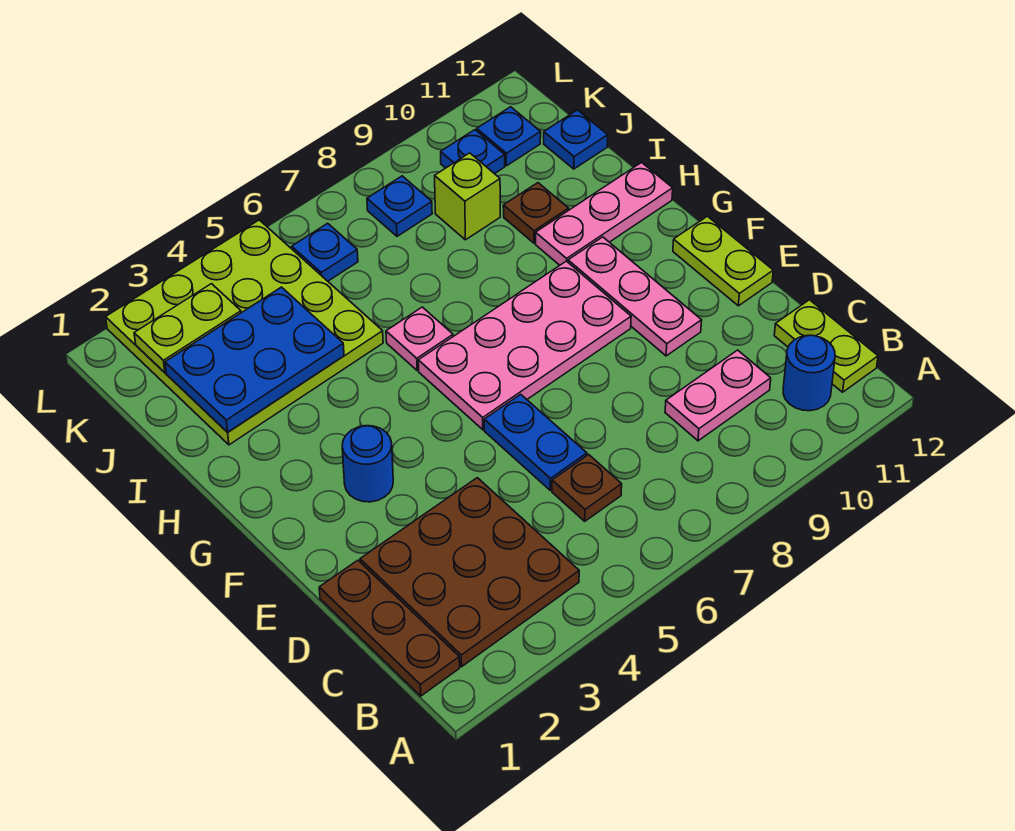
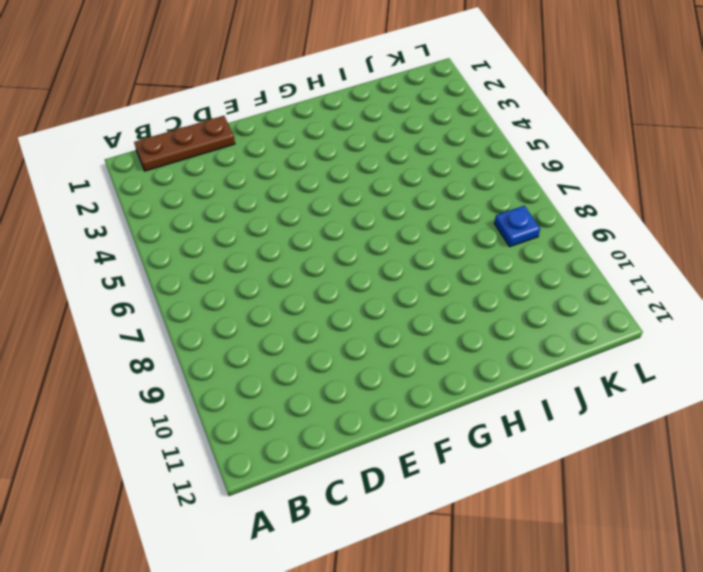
none -> brown 3x3 plate [360,478,579,667]
none -> blue 1x1 round brick [783,335,835,411]
none -> lime 1x2 plate [774,300,878,392]

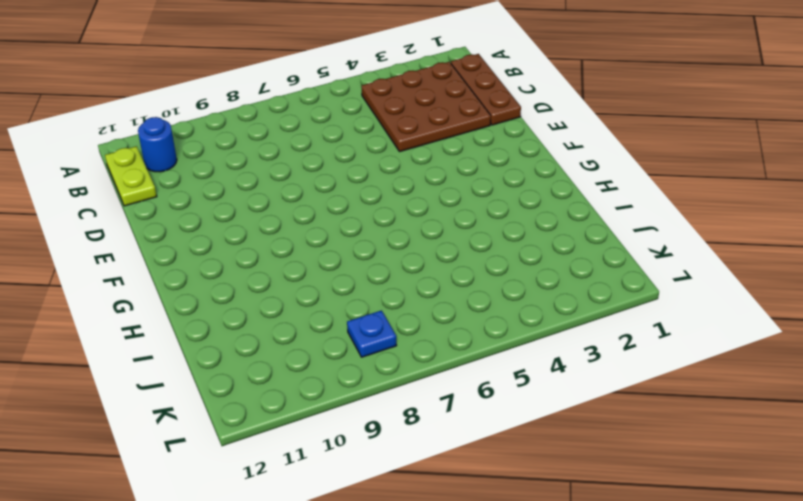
none -> brown 1x1 plate [552,455,622,521]
none -> pink 1x2 plate [665,350,771,441]
none -> blue 1x2 plate [484,394,587,490]

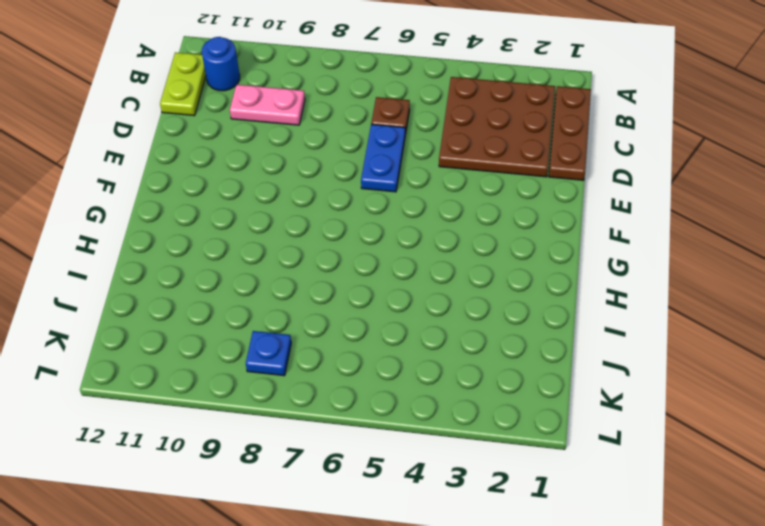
none -> pink 1x3 plate [568,237,702,356]
none -> lime 1x2 plate [673,216,773,306]
none -> blue 1x1 round brick [342,426,393,502]

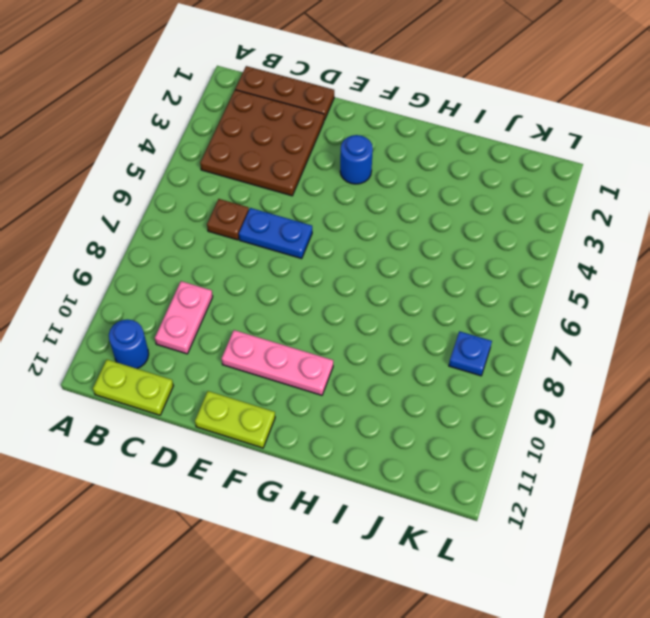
none -> pink 2x4 plate [418,261,631,430]
none -> pink 1x1 plate [386,307,453,370]
none -> pink 1x3 plate [536,163,673,265]

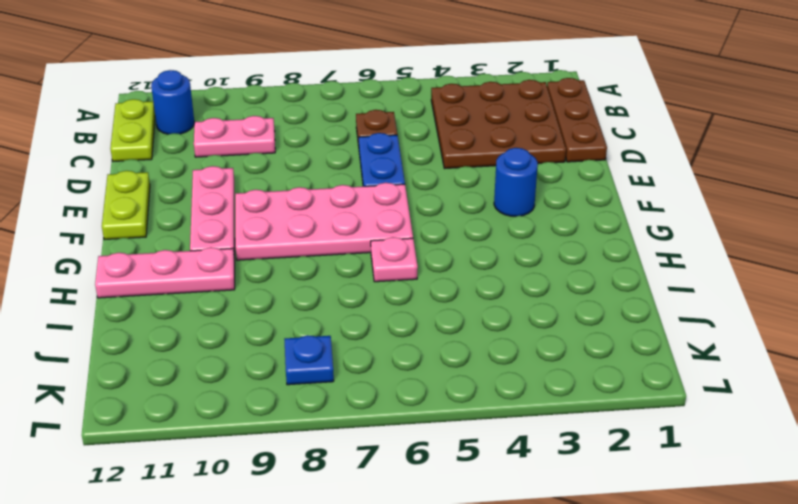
none -> lime 4x4 plate [106,220,383,445]
none -> brown 1x1 plate [503,183,569,243]
none -> lime 1x1 brick [435,153,500,240]

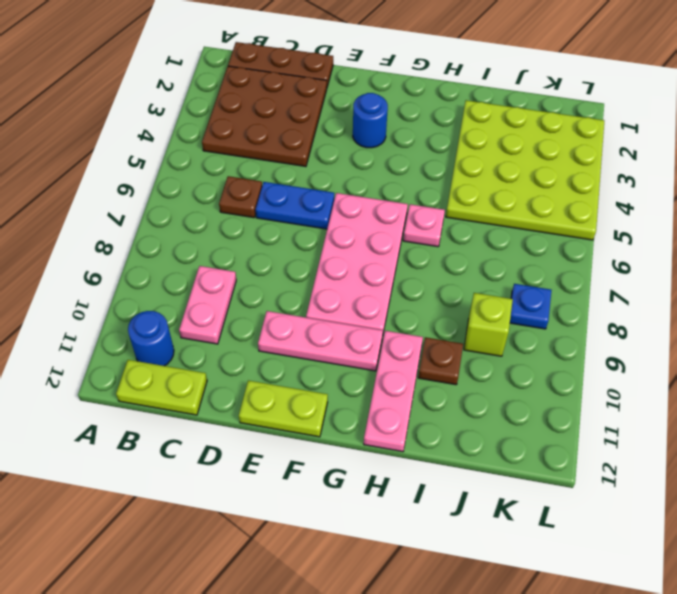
none -> blue 1x1 plate [544,110,608,169]
none -> blue 1x1 plate [292,223,358,281]
none -> blue 1x1 plate [441,130,505,174]

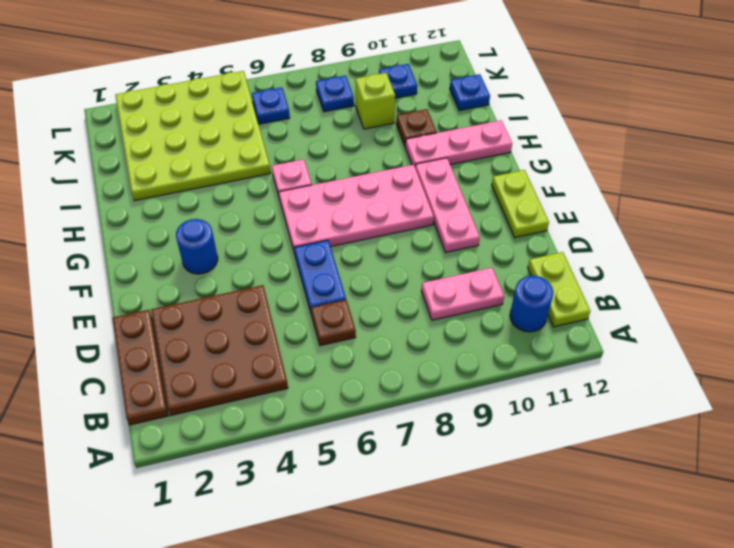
none -> blue 1x1 plate [477,107,541,166]
none -> blue 2x3 plate [165,287,344,432]
none -> lime 1x2 plate [134,284,241,373]

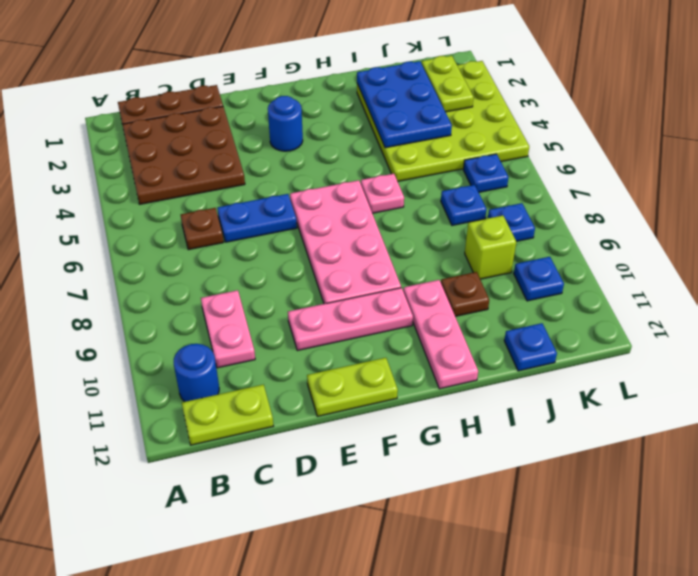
blue 1x1 plate [441,185,487,225] -> blue 1x1 plate moved to [477,107,541,166]

